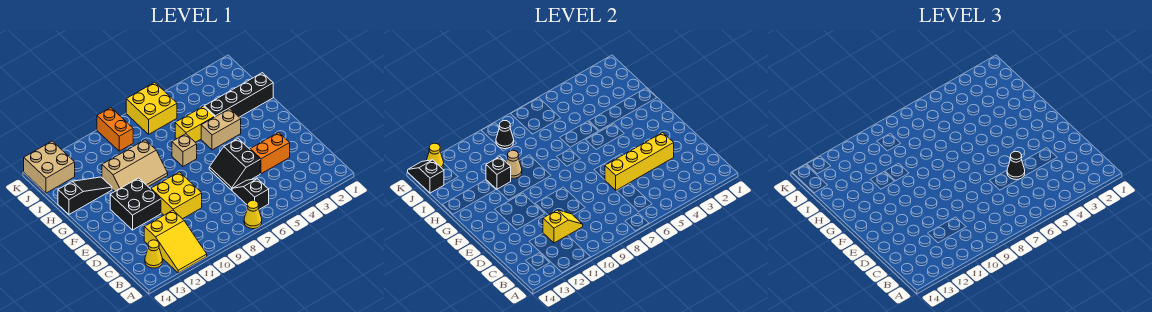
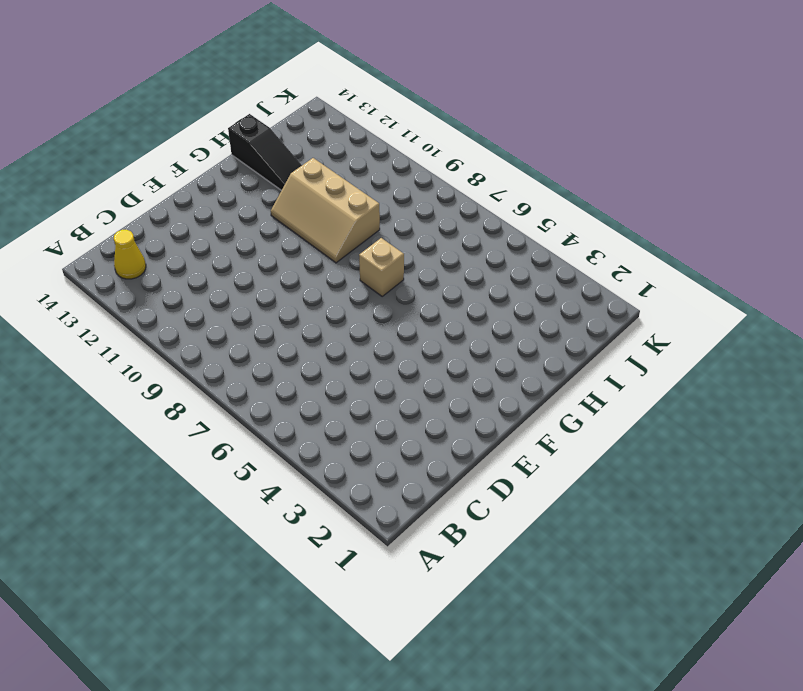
none -> yellow 1x1 cone [244,200,262,229]
none -> yellow 2x3 slope [144,210,207,273]
none -> black 1x2 slope [232,179,269,209]

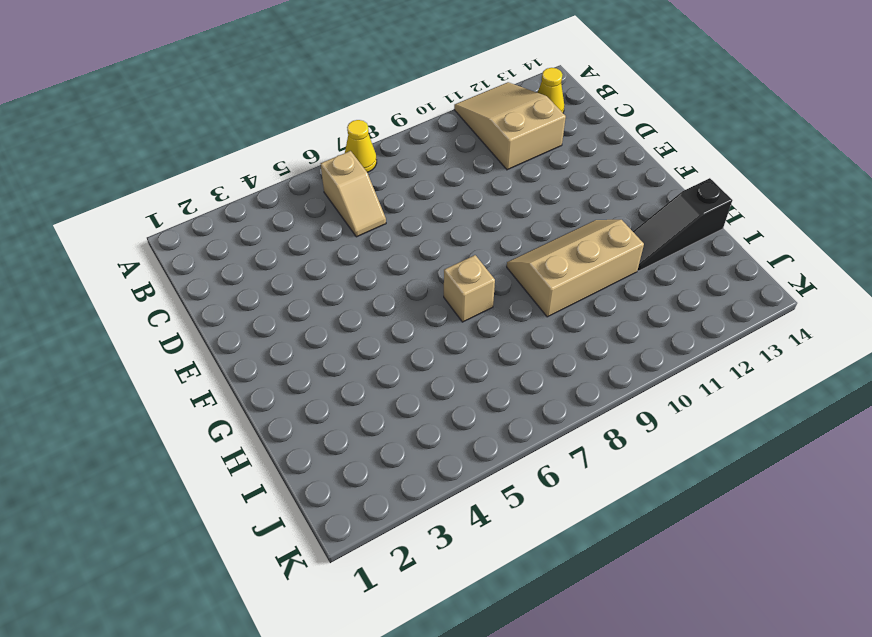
tan 2x3 slope [454,82,566,170] -> yellow 2x3 slope [144,210,207,273]
tan 1x2 slope [321,151,386,237] -> black 1x2 slope [232,179,269,209]
none -> orange 1x2 brick [250,132,290,174]
none -> black 2x2 slope [209,139,260,190]
none -> yellow 2x2 brick [151,172,202,219]

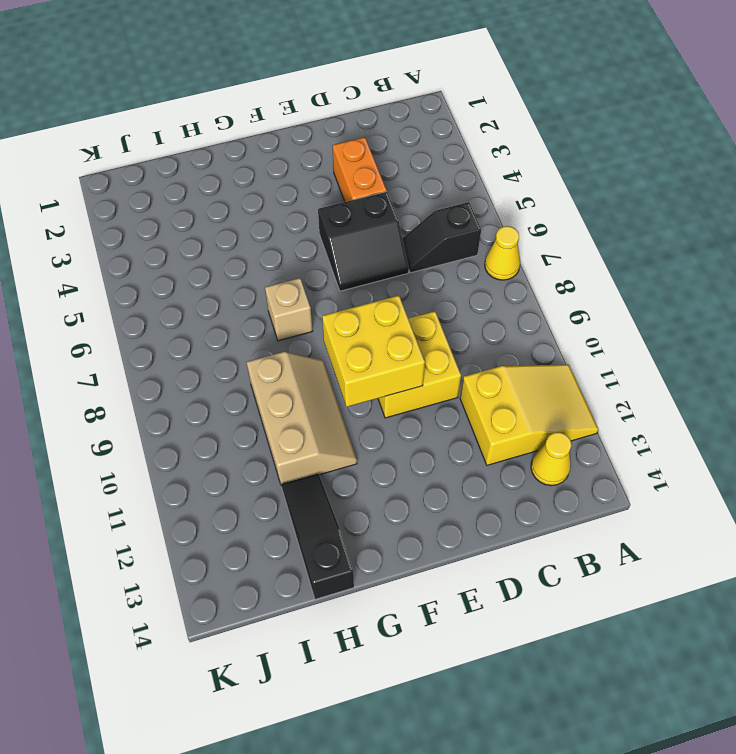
yellow 2x2 brick [322,295,425,407] -> yellow 2x2 brick moved to [126,82,177,134]
none -> black 2x2 brick [110,178,161,230]
none -> tan 1x2 brick [201,109,241,150]
none -> black 1x4 brick [204,73,273,117]

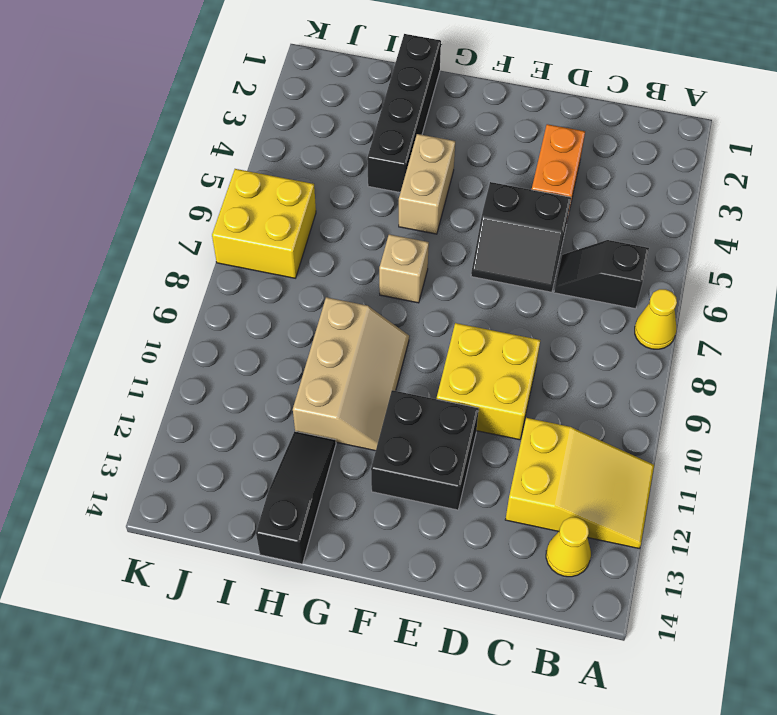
none -> yellow 1x2 brick [175,106,214,142]
none -> orange 1x2 brick [97,108,133,151]
none -> tan 2x2 brick [24,141,75,193]

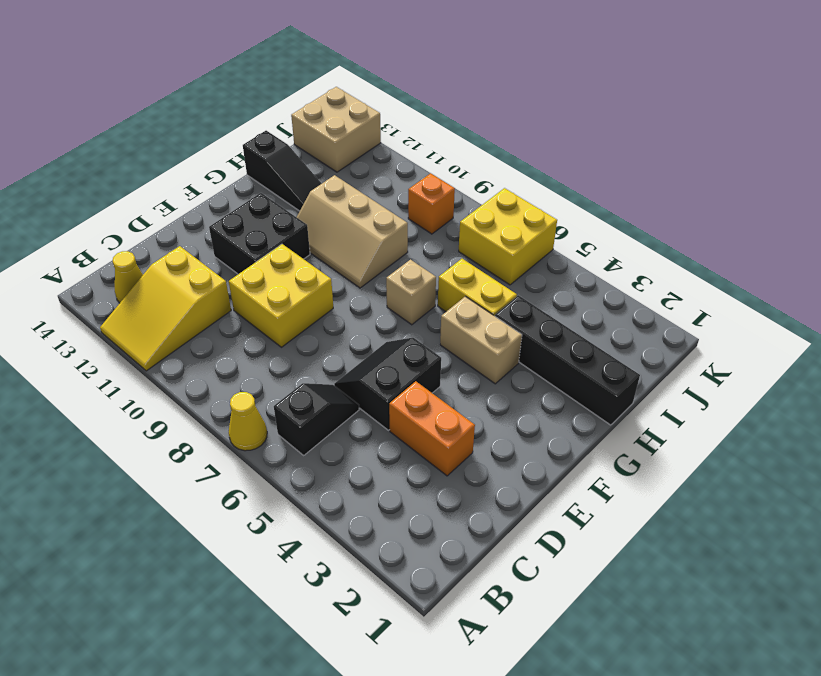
orange 1x1 brick [408,173,455,234] -> orange 1x2 brick [97,108,133,151]
none -> yellow 1x2 slope [543,210,583,243]
none -> yellow 1x4 brick [605,132,674,190]
none -> tan 1x1 cone [506,150,522,178]

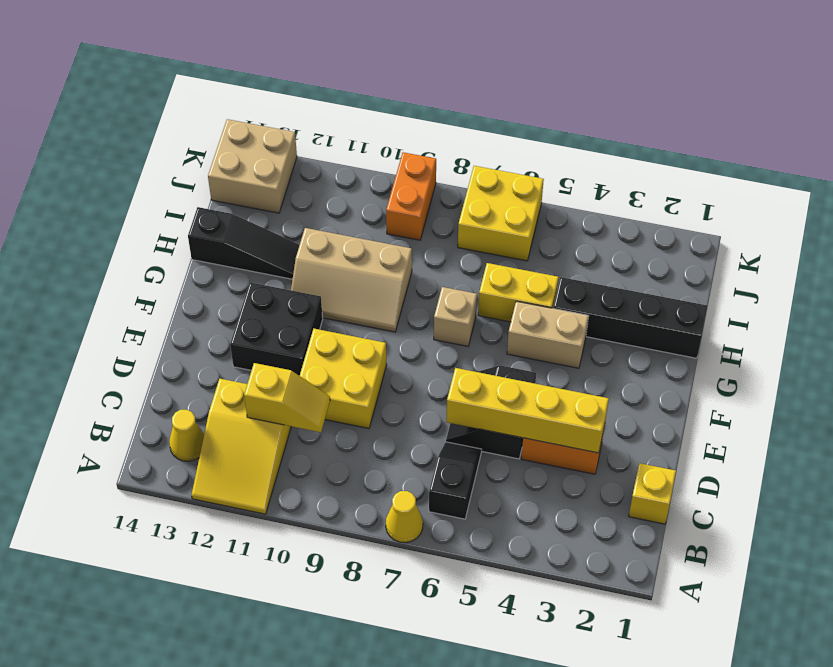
yellow 1x1 brick [629,463,676,524] -> none
none -> tan 1x1 cone [506,150,522,178]
none -> black 1x1 brick [486,157,511,189]
none -> black 1x1 cone [496,121,514,149]

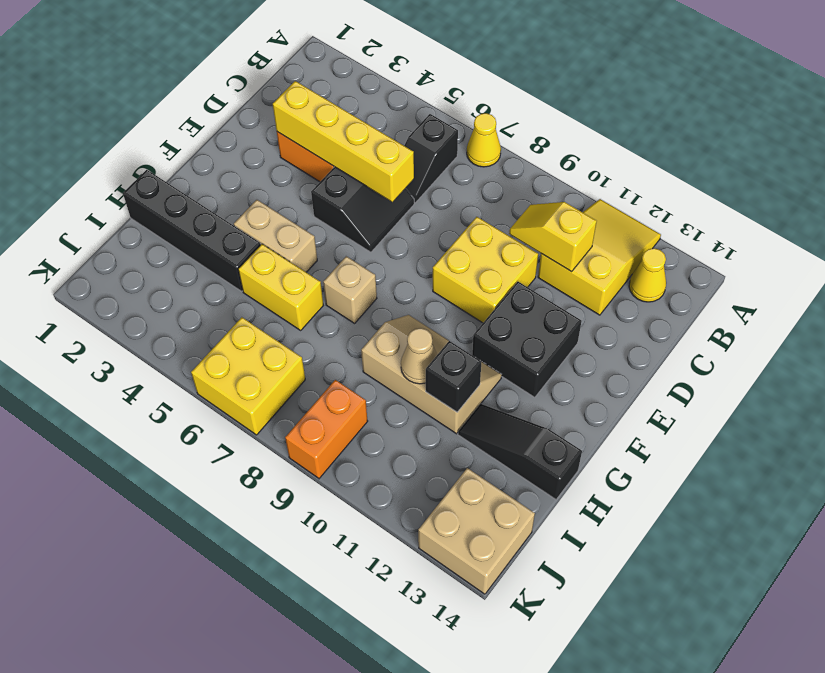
none -> black 1x1 cone [496,121,514,149]
none -> black 1x2 slope [408,160,444,193]
none -> yellow 1x1 cone [426,143,444,168]

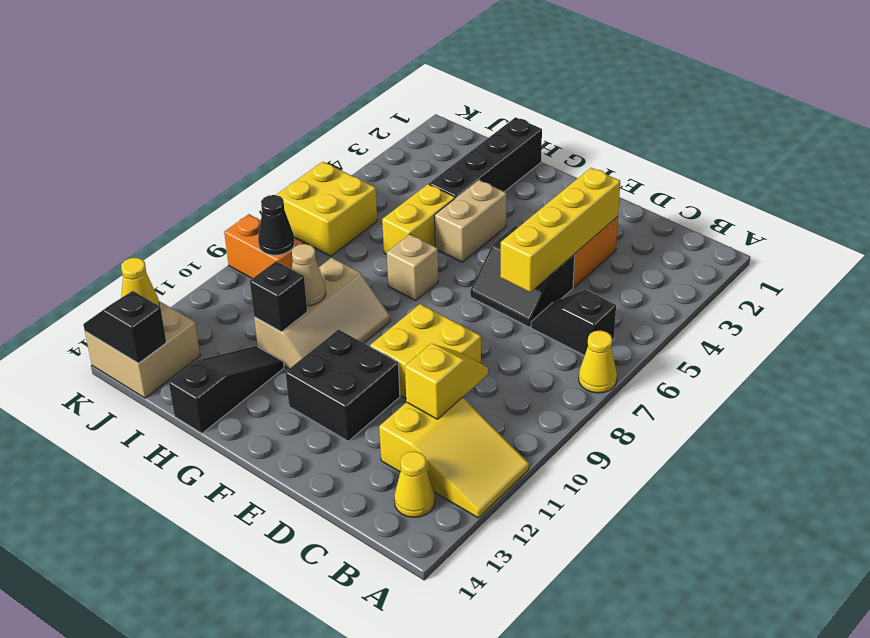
none -> black 1x1 cone [1007,151,1025,180]

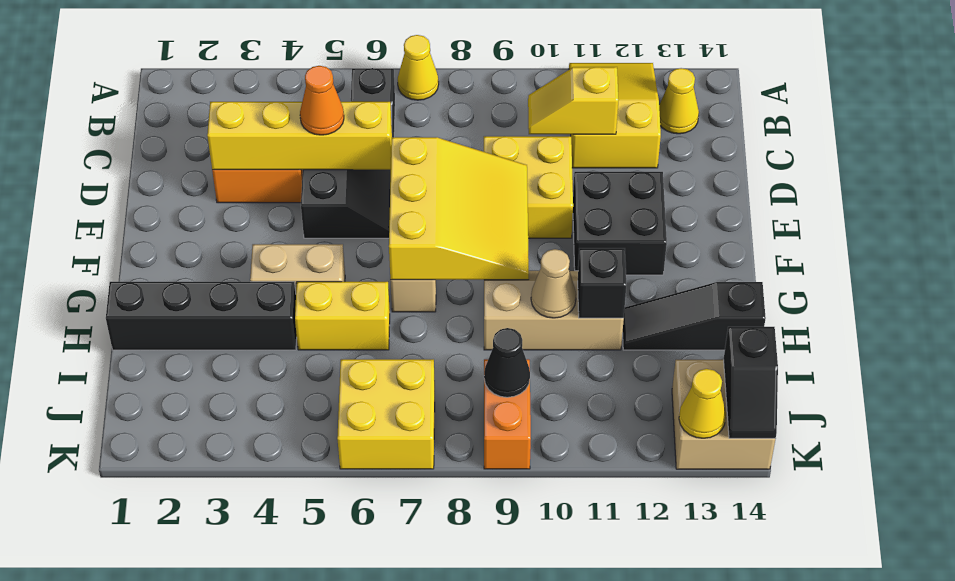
orange 1x1 cone [300,66,344,135] -> black 1x1 cone [1007,151,1025,180]
yellow 3x3 slope [389,137,529,280] -> none

